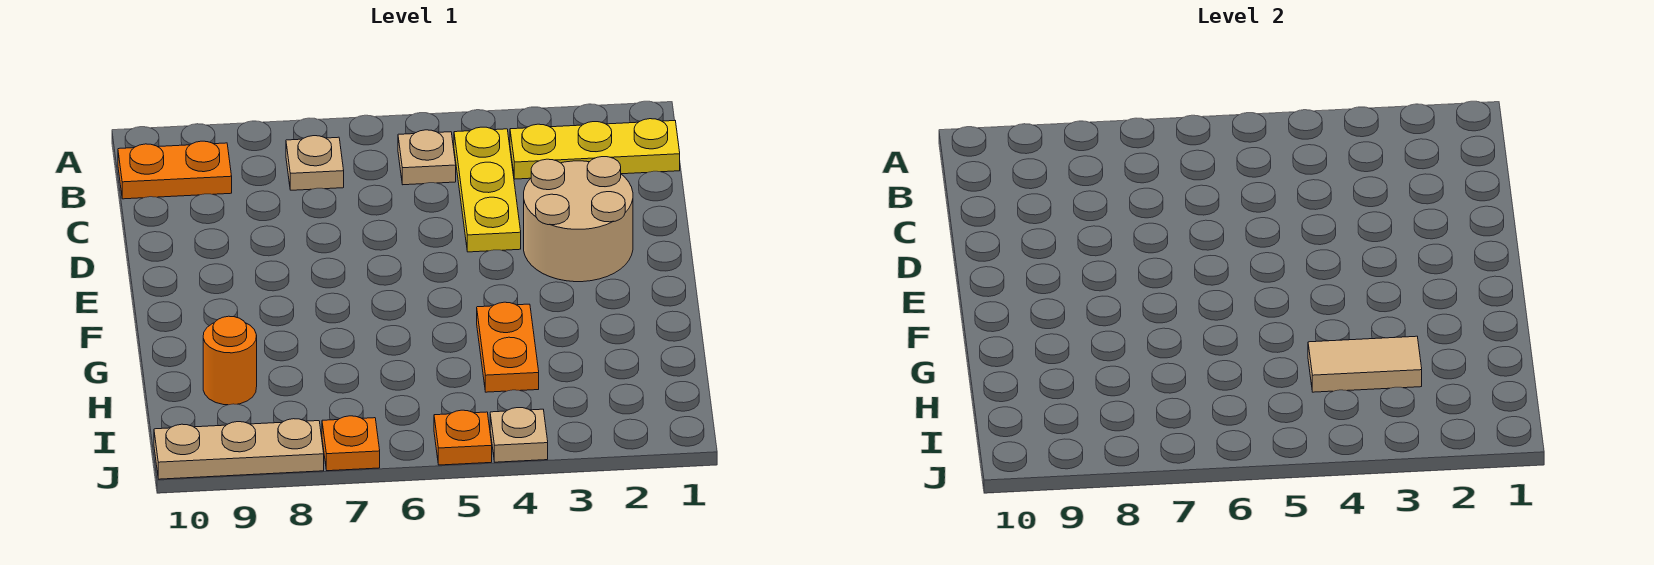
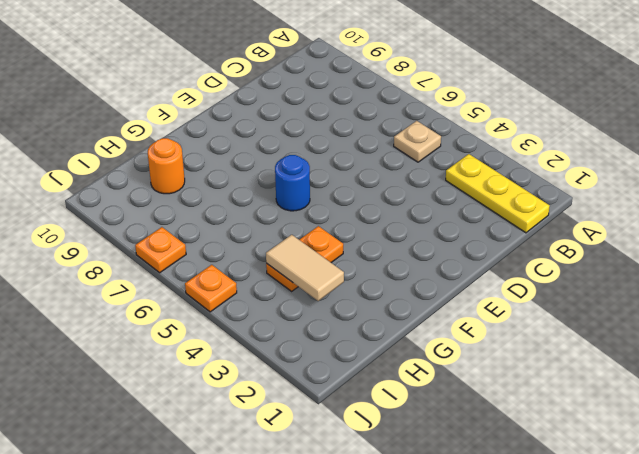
blue 1x1 round brick [275,155,310,211] -> none
none -> yellow 1x3 plate [454,127,521,252]
none -> tan 1x1 plate [286,136,344,190]
none -> orange 1x2 plate [118,141,232,199]

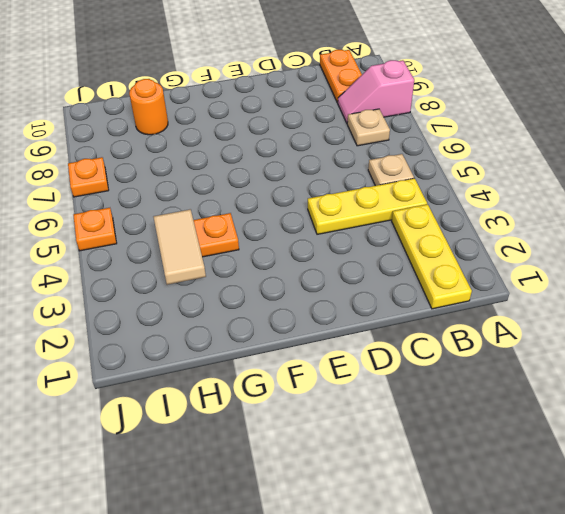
pink 1x2 slope [337,60,414,123] -> none
none -> tan 2x2 round brick [524,157,633,282]
none -> tan 1x1 plate [490,408,548,462]
none -> tan 1x3 plate [154,419,324,479]

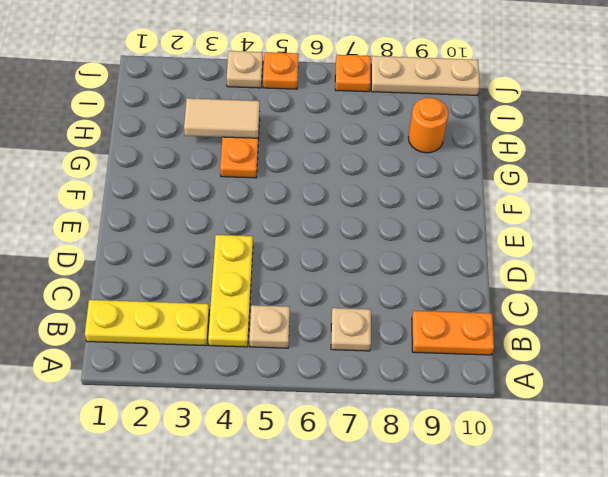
none -> tan 2x2 round brick [524,157,633,282]

